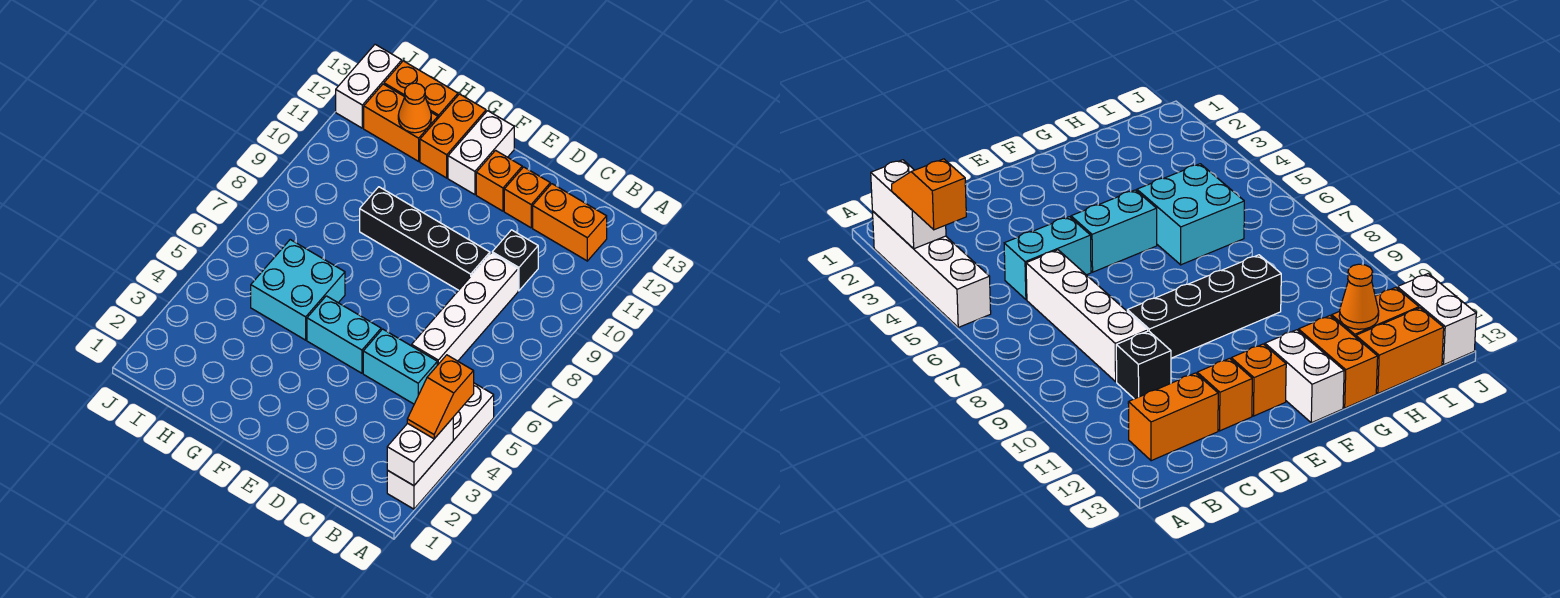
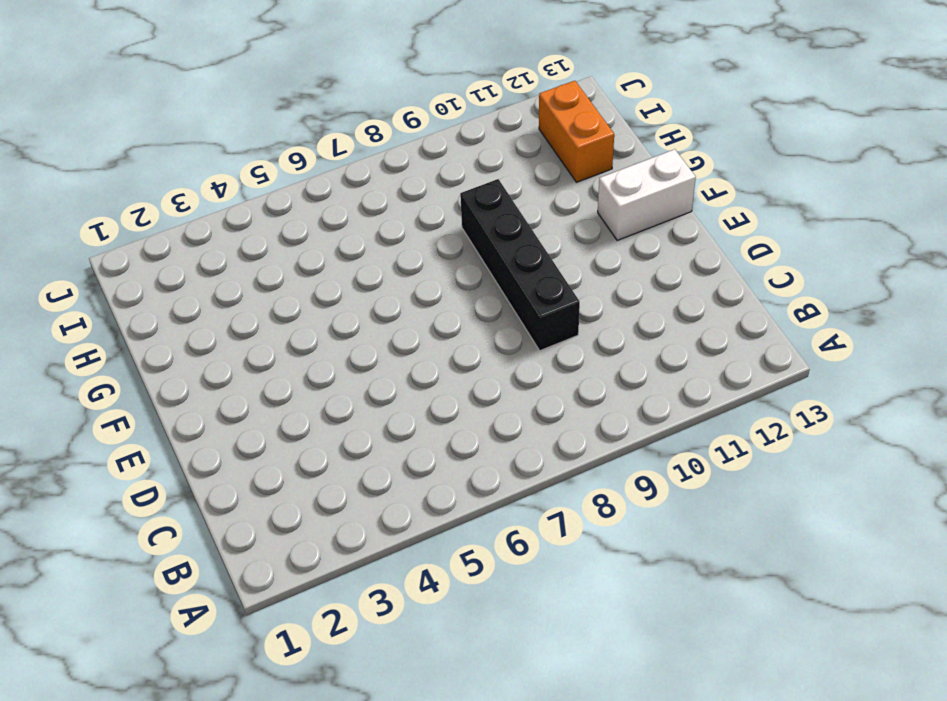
none -> white 1x4 brick [387,383,494,509]
none -> orange 1x2 brick [533,184,607,261]
none -> cyan 1x2 brick [363,329,437,404]

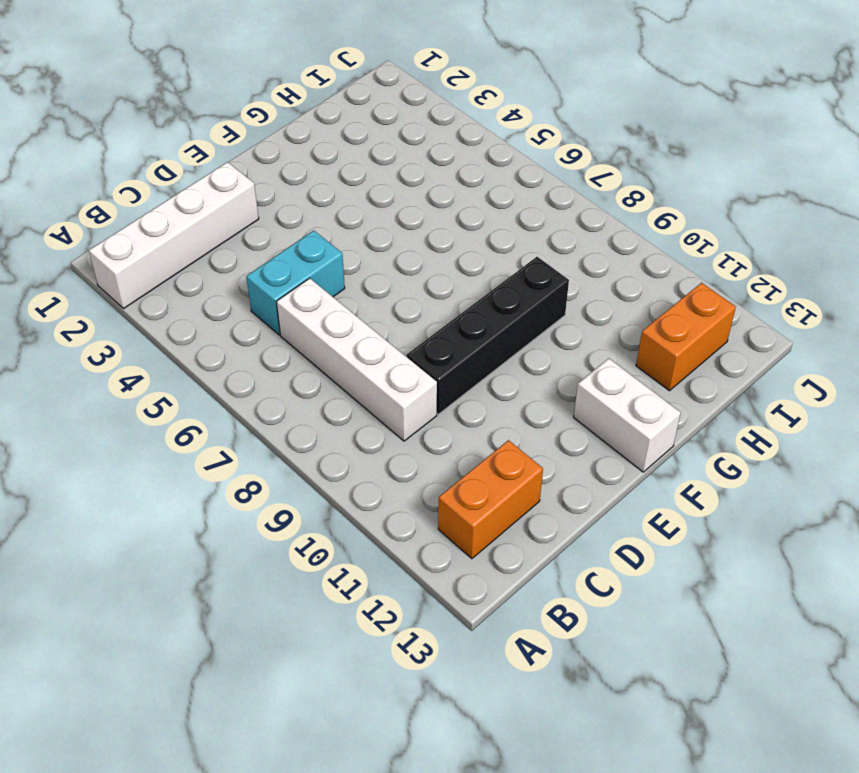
white 1x4 brick [89,162,259,308] -> white 1x4 brick turned to [387,383,494,509]
none -> black 1x1 brick [492,230,538,291]
none -> orange 1x1 brick [504,167,550,228]
none -> cyan 1x2 brick [307,296,381,373]

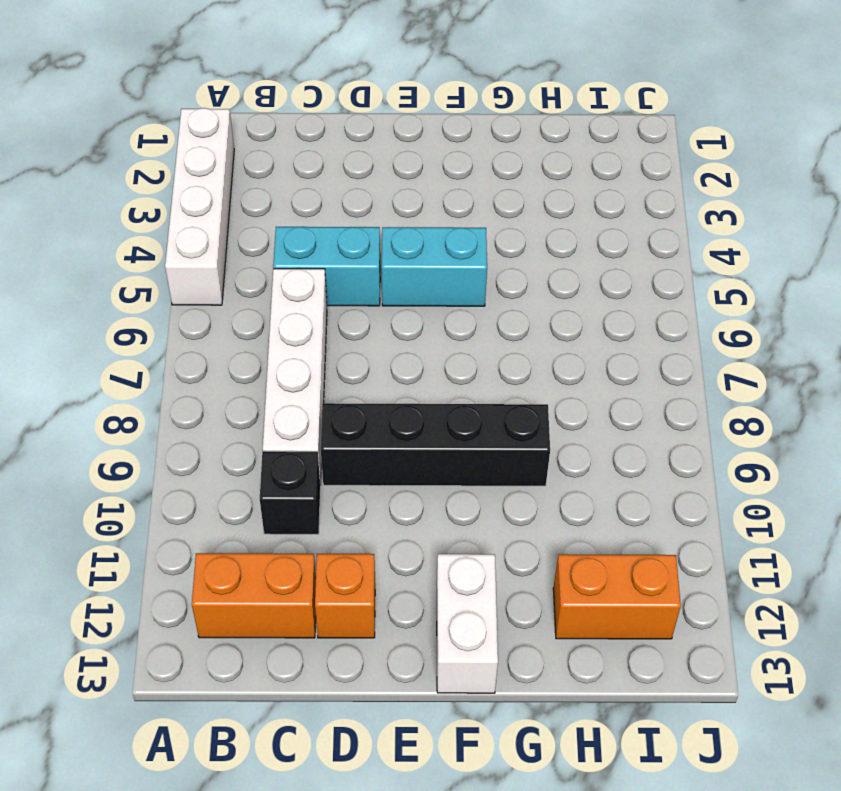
none -> orange 1x1 brick [476,150,522,211]
none -> cyan 2x2 brick [251,240,345,340]
none -> orange 1x2 brick [420,94,486,178]

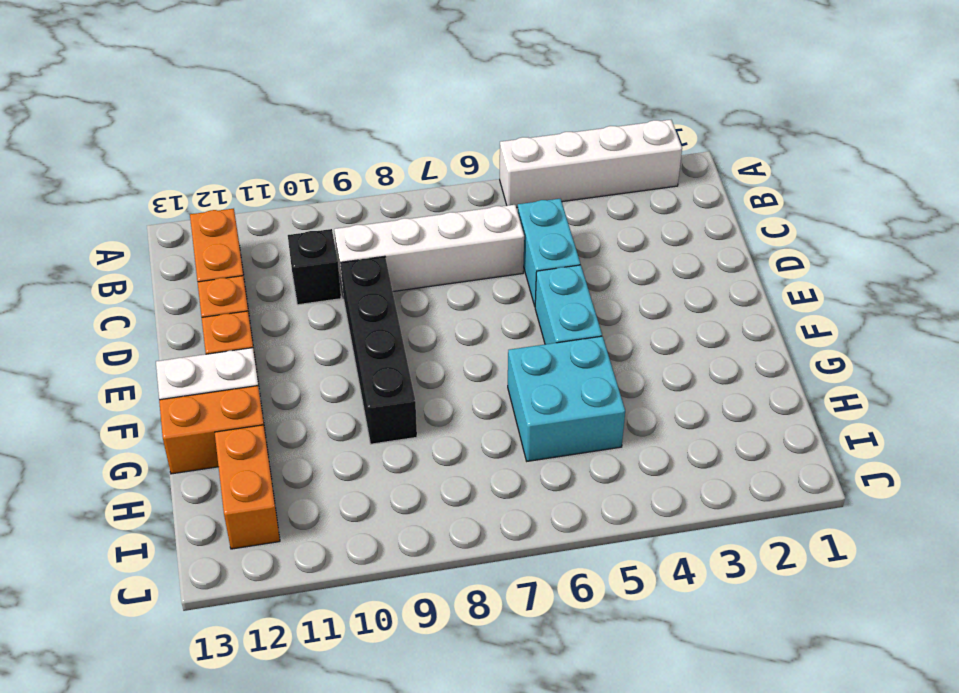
none -> orange 1x2 brick [384,61,458,118]
none -> white 1x2 brick [336,44,402,128]
none -> white 1x2 brick [387,418,453,486]

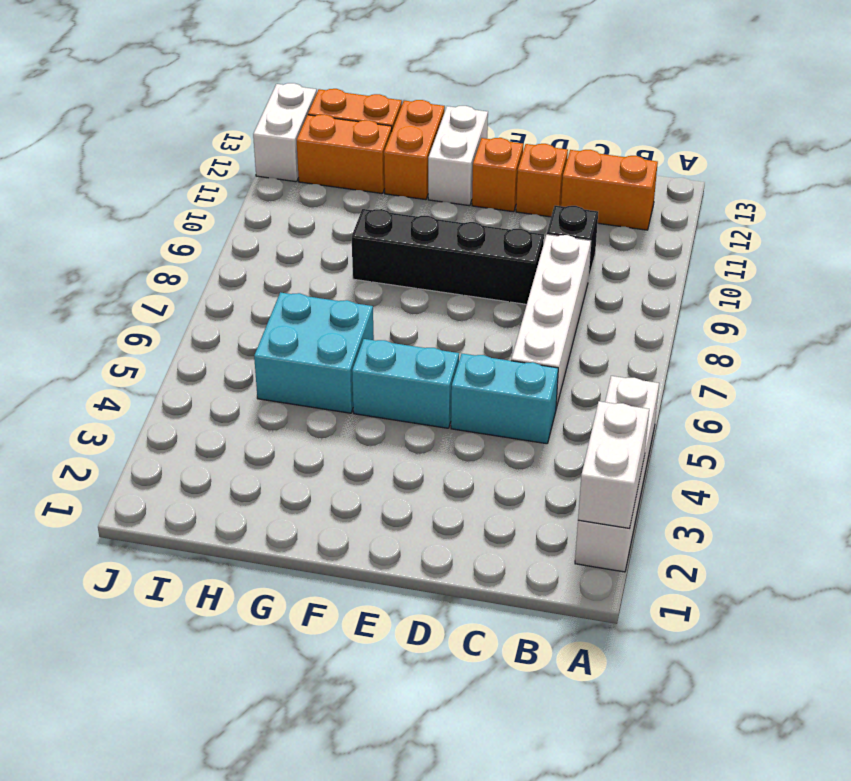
none -> orange 1x1 cone [398,83,431,133]
none -> orange 1x2 slope [407,355,474,439]

